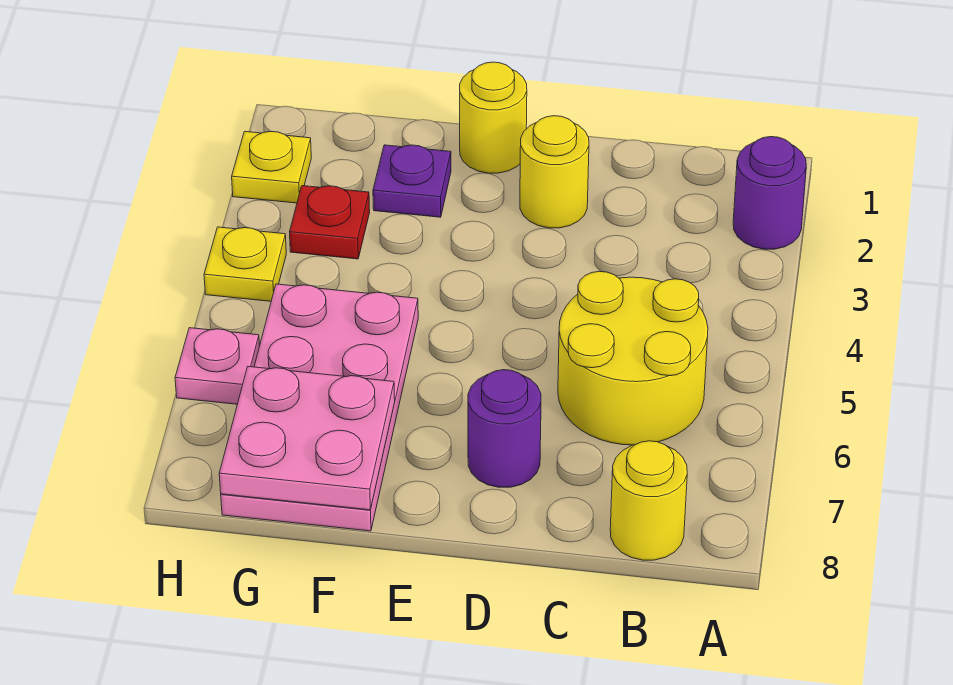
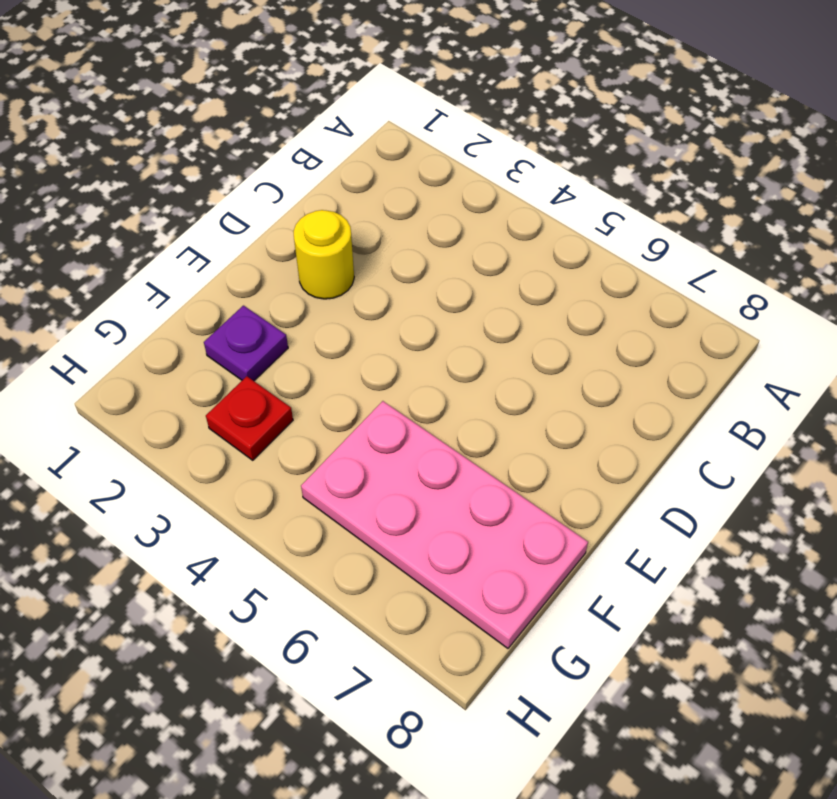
none -> purple 1x1 round brick [733,137,806,249]
none -> yellow 2x2 round brick [558,271,708,445]
none -> yellow 1x1 round brick [610,441,687,560]

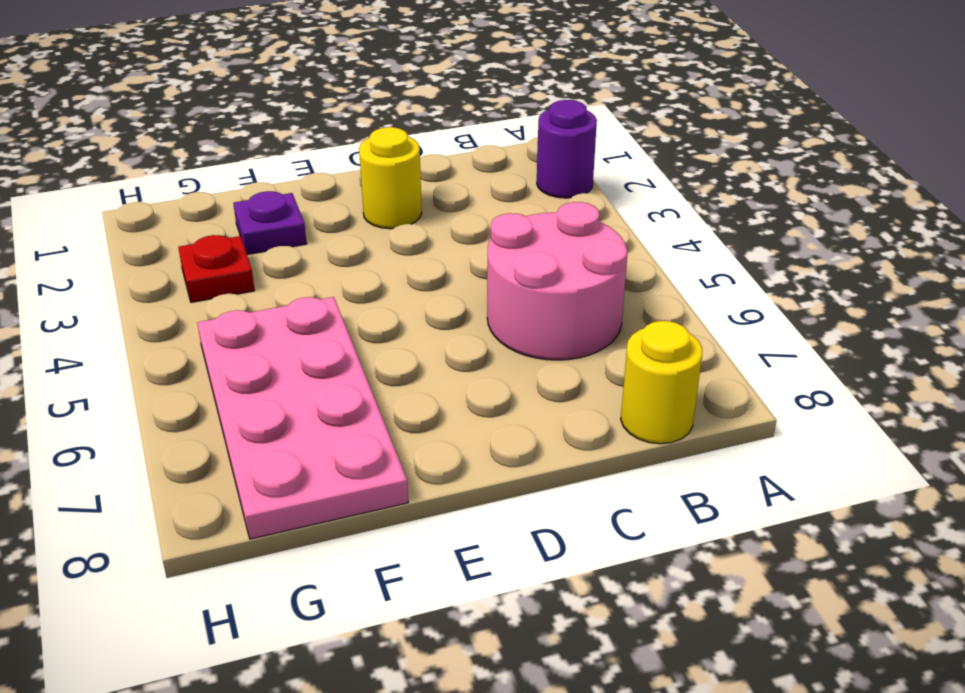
pink 2x2 round brick [487,202,627,360] -> yellow 2x2 round brick [558,271,708,445]
none -> purple 1x1 round brick [468,370,541,487]
none -> yellow 1x1 round brick [460,62,527,173]
none -> yellow 1x1 plate [232,131,311,203]

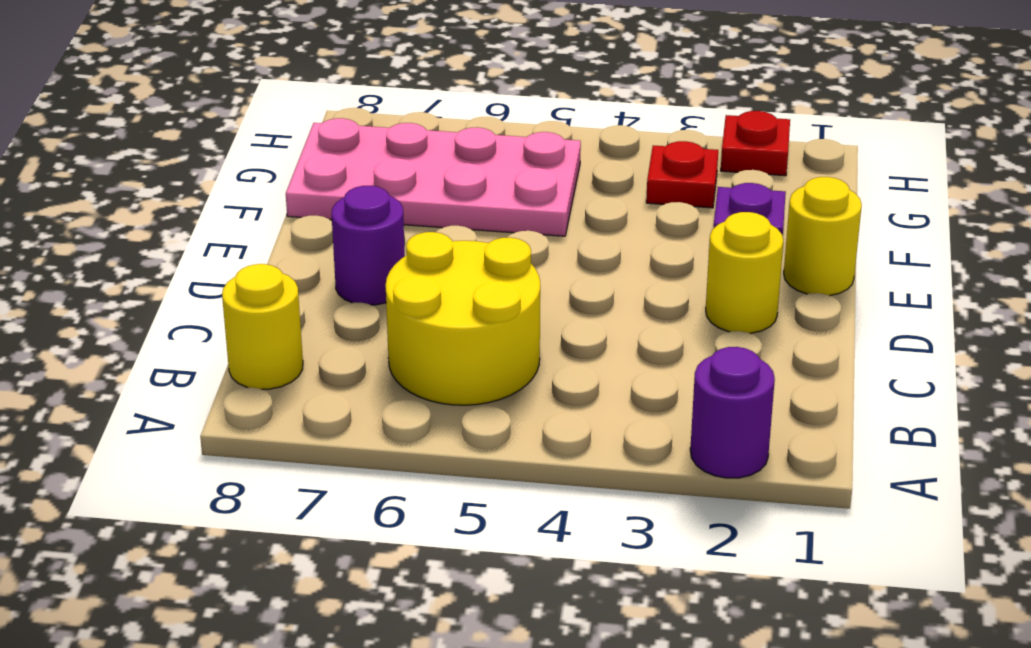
red 1x1 plate [721,111,790,176] -> yellow 1x1 plate [232,131,311,203]
none -> yellow 1x1 plate [204,227,286,301]
none -> pink 1x1 plate [175,328,260,404]
none -> pink 2x2 plate [219,367,395,510]

